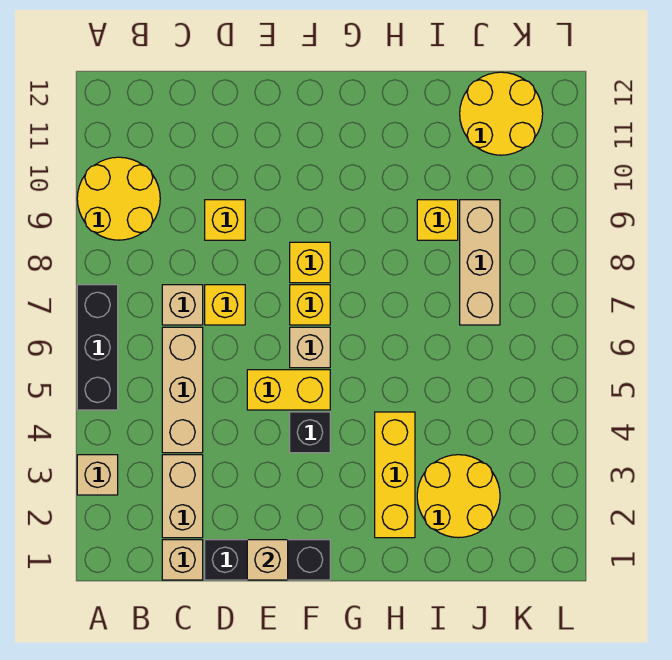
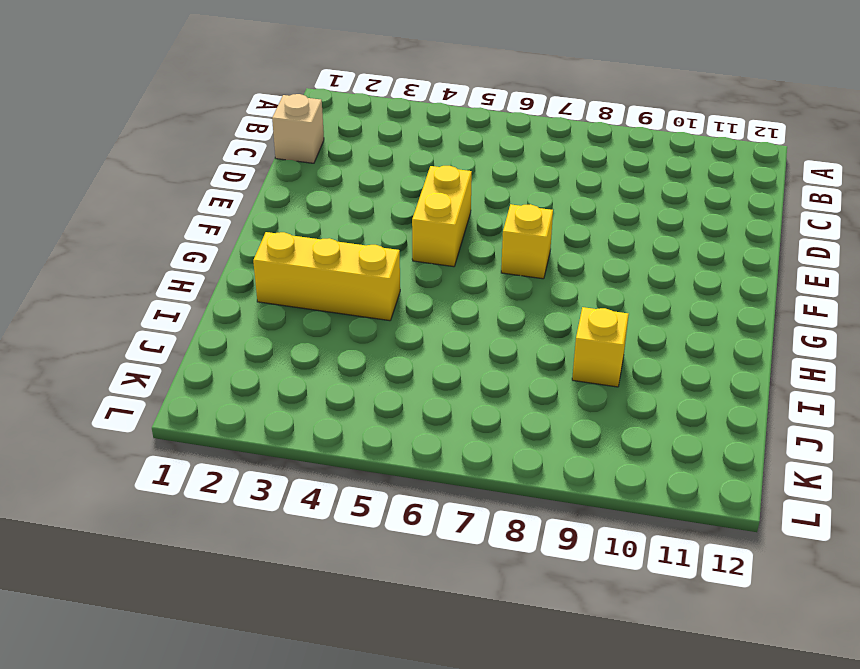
none -> tan 1x1 brick [77,455,118,495]
none -> black 1x3 brick [77,285,118,410]
none -> yellow 2x2 round brick [77,157,160,240]

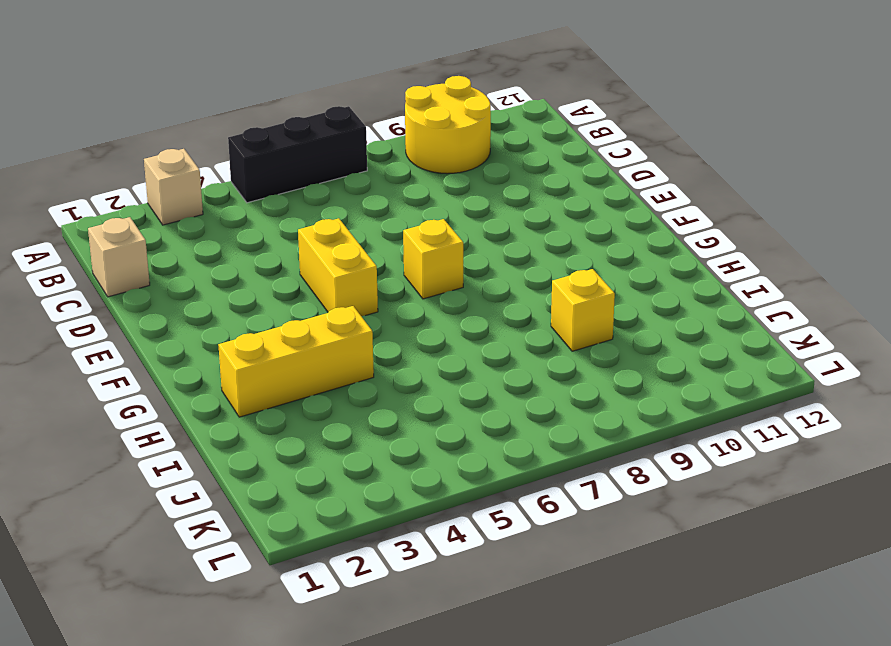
none -> tan 1x2 brick [162,455,203,538]
none -> tan 1x3 brick [162,327,203,453]
none -> tan 1x1 brick [162,285,203,325]

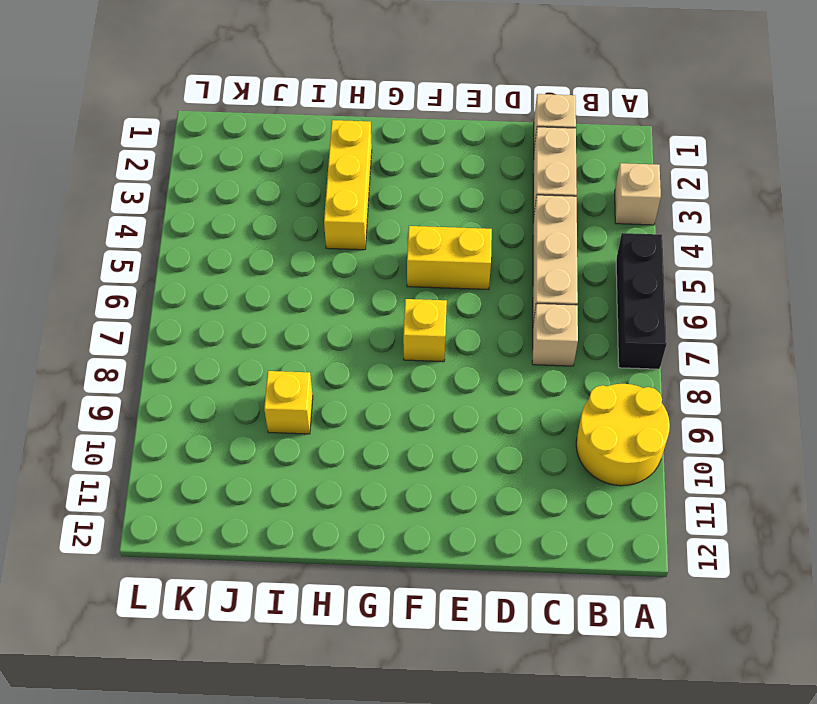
none -> black 1x3 brick [205,540,330,580]
none -> yellow 1x1 brick [205,285,245,325]
none -> yellow 1x1 brick [205,200,245,240]

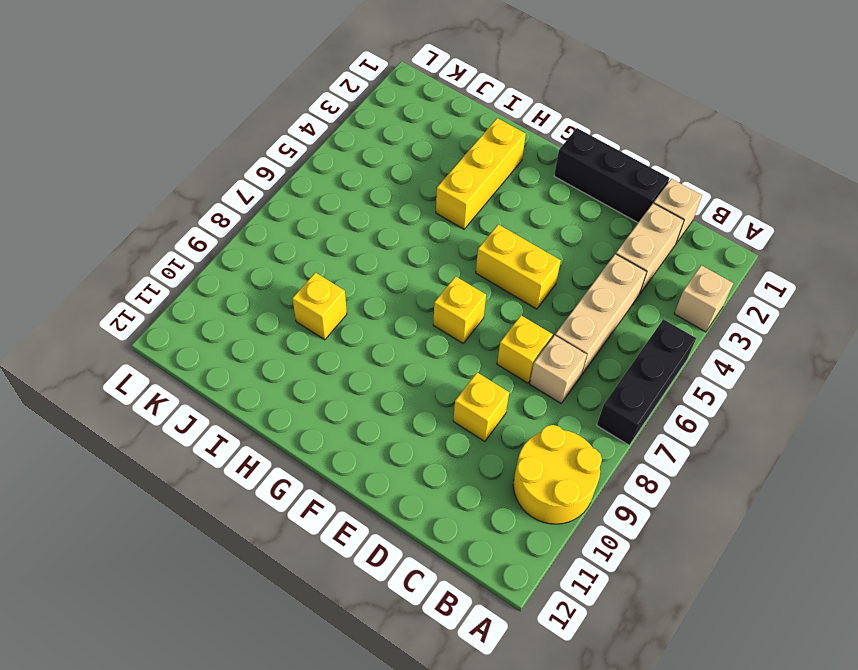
none -> black 1x1 brick [290,412,330,453]
none -> tan 1x1 brick [290,327,330,368]
none -> yellow 1x1 brick [290,242,330,283]

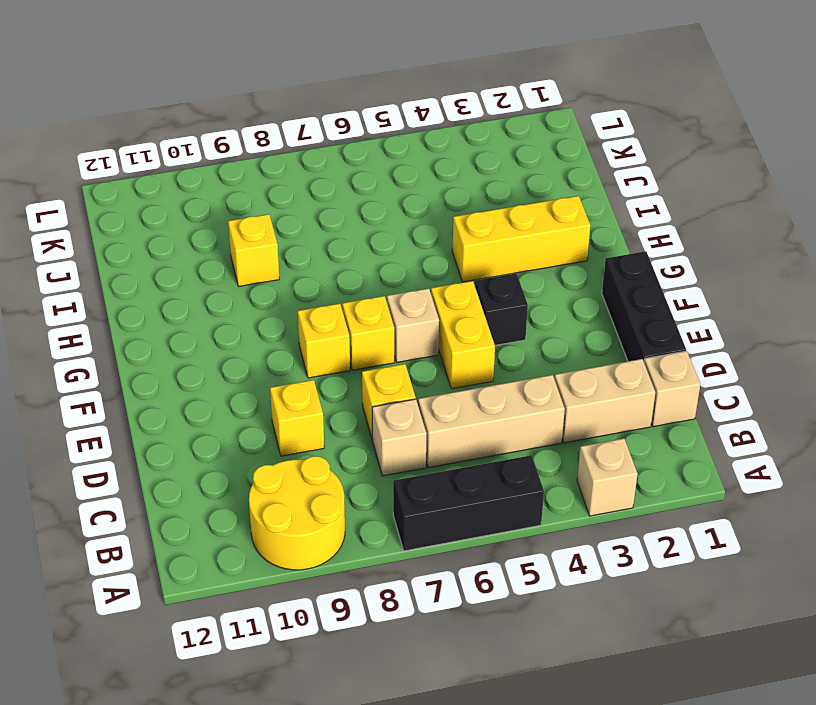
none -> yellow 2x2 round brick [417,455,500,538]
none -> tan 1x3 brick [460,200,500,325]
none -> yellow 2x2 round brick [460,72,543,155]

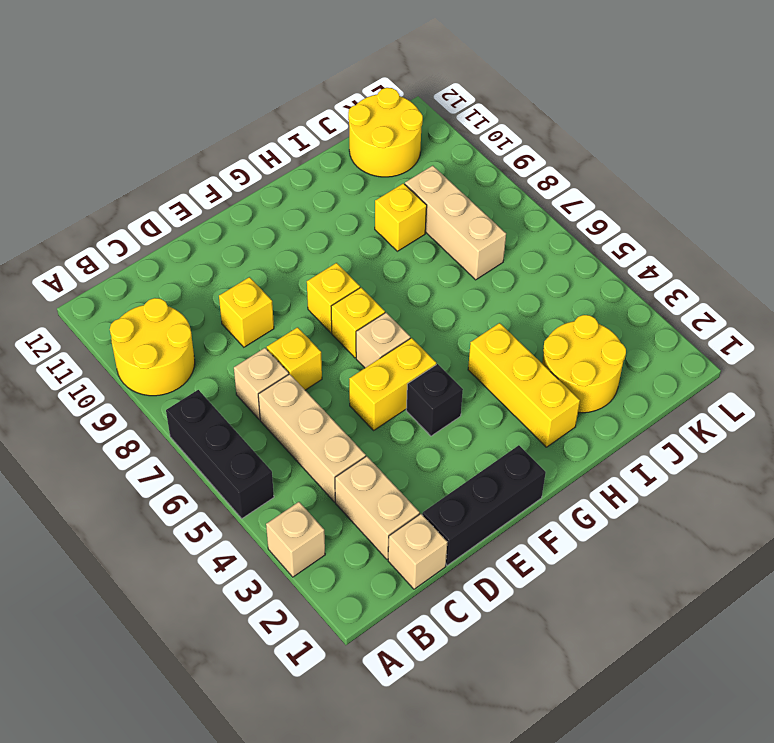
none -> tan 1x1 brick [247,540,288,580]

